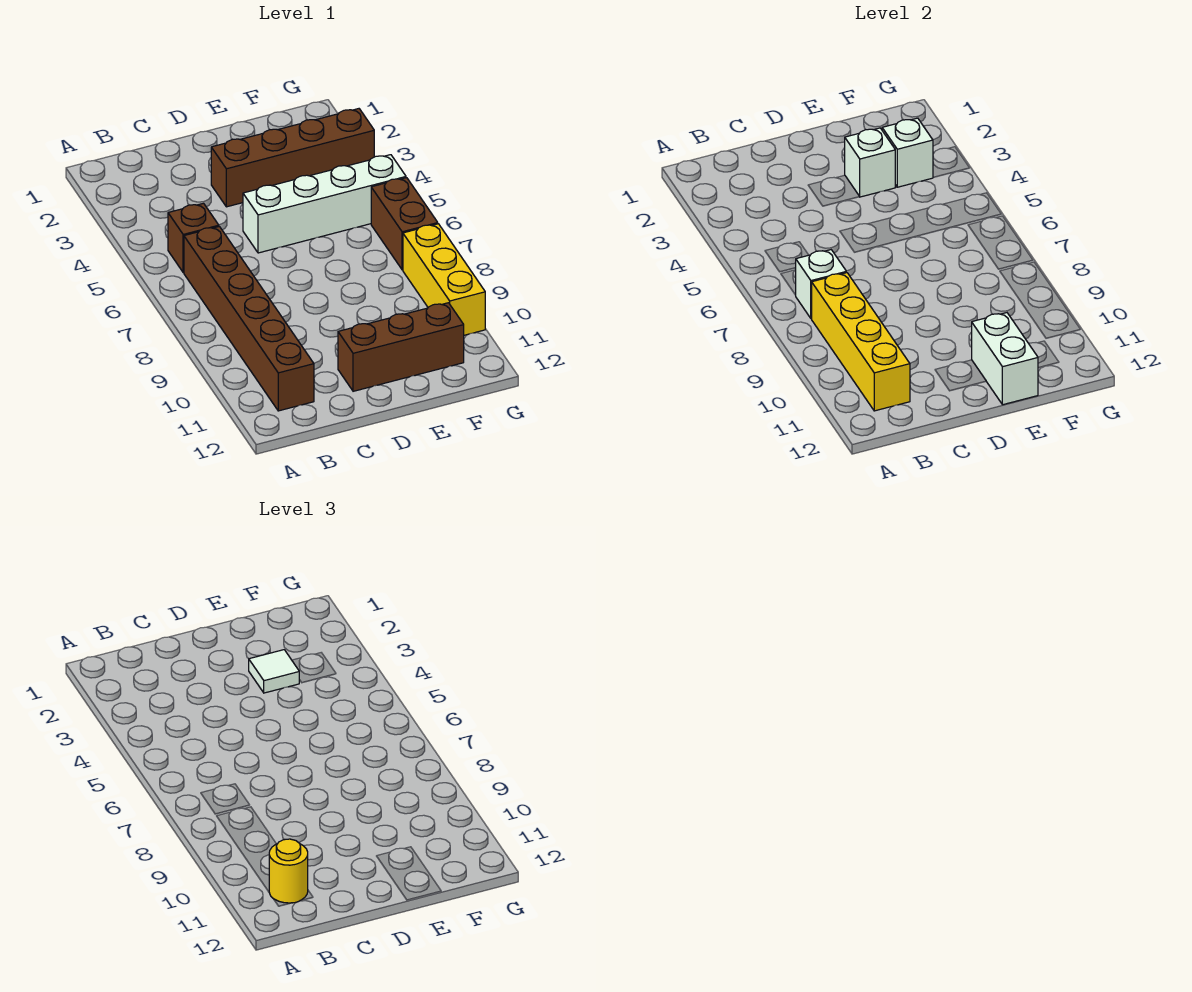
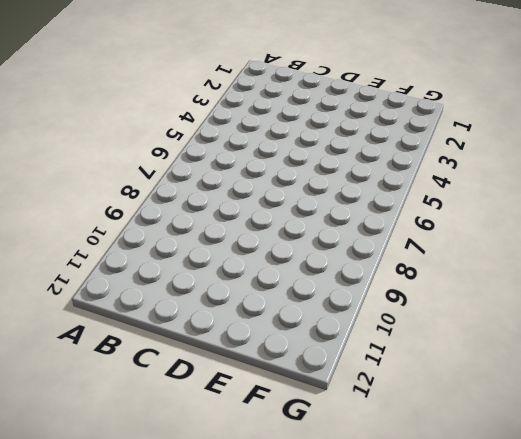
none -> brown 1x1 brick [168,203,219,273]
none -> brown 1x6 brick [184,226,314,411]
none -> brown 1x4 brick [211,109,374,207]

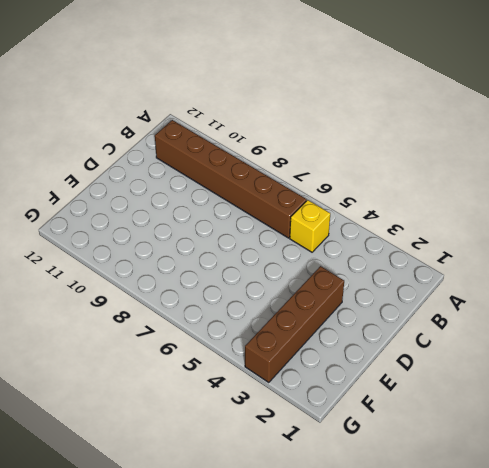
yellow 1x1 brick [290,200,330,252] -> brown 1x1 brick [168,203,219,273]
none -> white 1x4 brick [243,155,406,253]
none -> brown 1x3 brick [338,303,464,391]
none -> brown 1x2 brick [371,178,438,270]

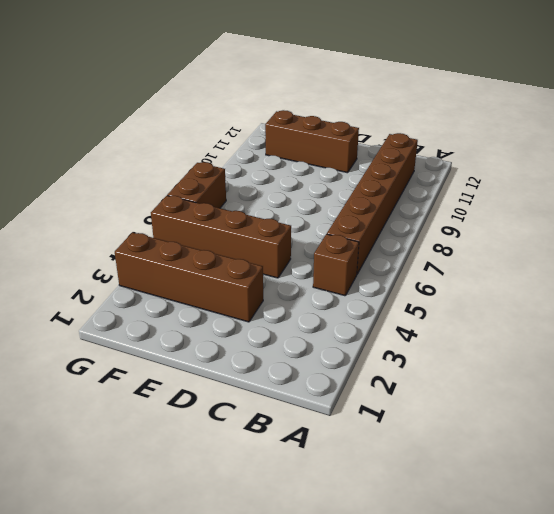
brown 1x4 brick [151,196,291,278] -> white 1x4 brick [243,155,406,253]
none -> yellow 1x3 brick [403,224,485,335]
none -> white 1x1 brick [796,250,846,318]
none -> yellow 1x4 brick [811,273,910,411]

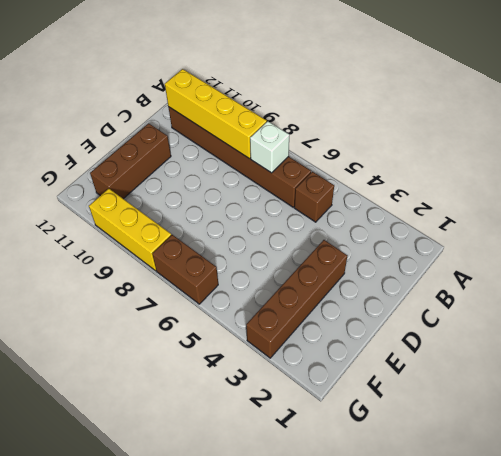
none -> white 1x4 brick [243,155,406,253]
none -> white 1x1 brick [845,128,895,197]
none -> white 1x2 brick [972,313,1038,405]

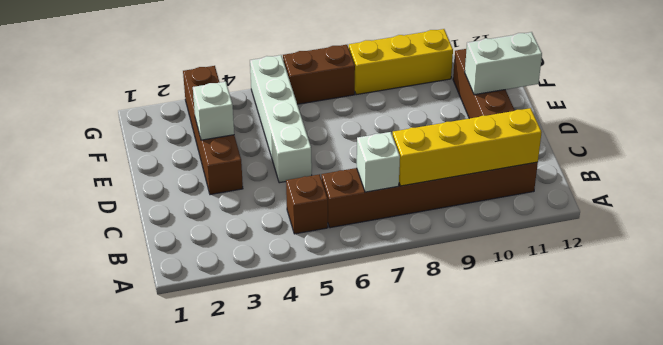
none -> white 1x1 brick [882,118,933,187]
none -> yellow 1x1 round brick [269,839,308,903]
none -> white 1x1 tile [249,650,299,693]

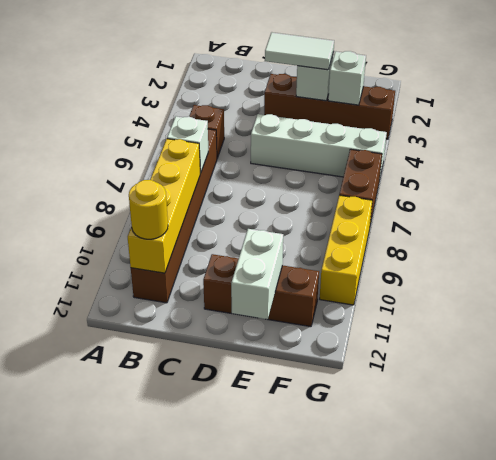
white 1x2 tile [265,32,334,70] -> white 1x1 tile [249,650,299,693]

